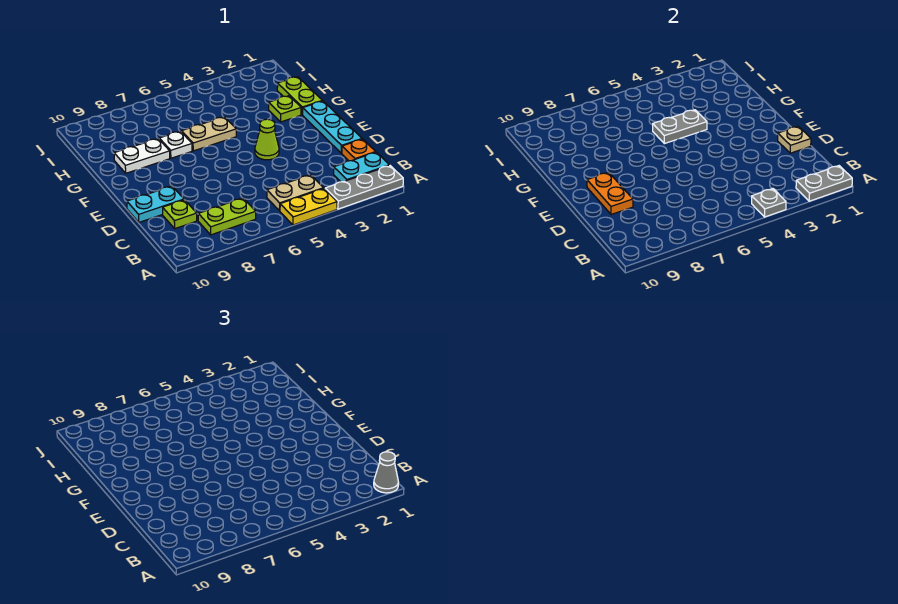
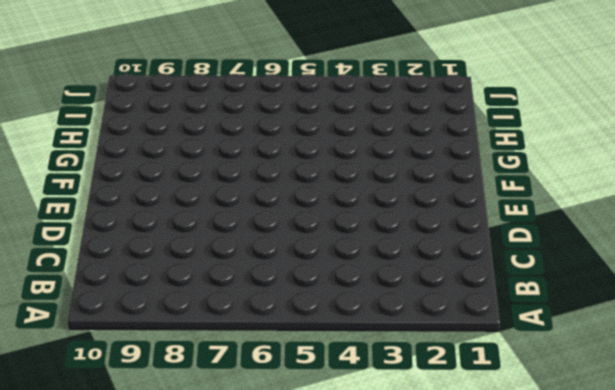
none -> grey 1x3 plate [325,166,403,209]
none -> yellow 1x2 plate [280,189,337,225]
none -> cyan 1x2 plate [334,152,389,182]

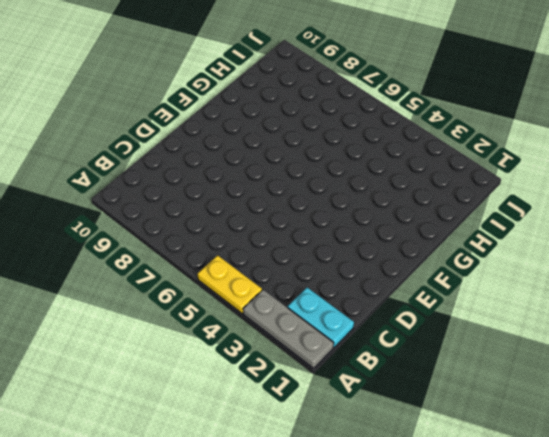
none -> tan 1x2 plate [267,175,323,211]
none -> lime 1x2 plate [198,198,256,235]
none -> orange 1x1 plate [342,139,375,161]

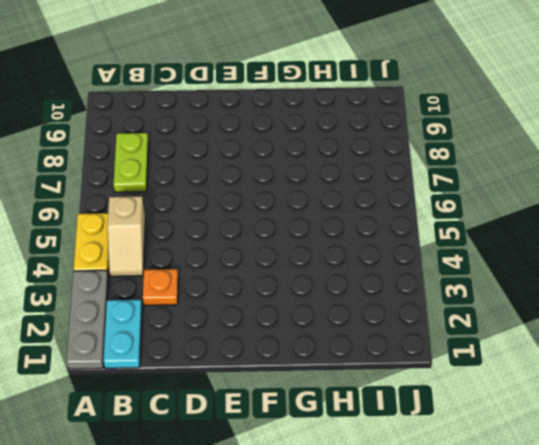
tan 1x2 slope [108,196,145,276] -> tan 1x2 plate [267,175,323,211]
orange 1x1 plate [143,269,178,305] -> orange 1x1 plate moved to [342,139,375,161]
none -> lime 1x1 plate [163,200,197,229]
none -> cyan 1x3 plate [303,101,362,153]
none -> cyan 1x2 plate [127,186,184,222]

